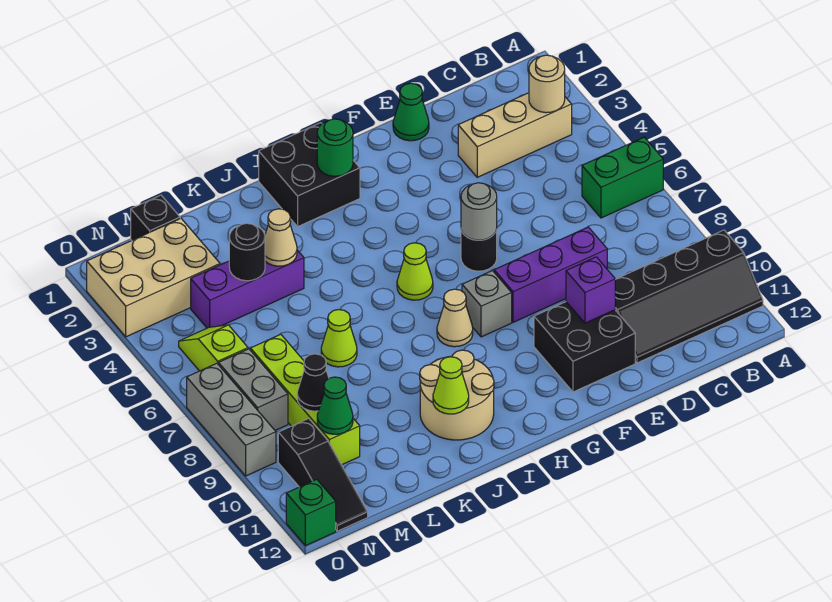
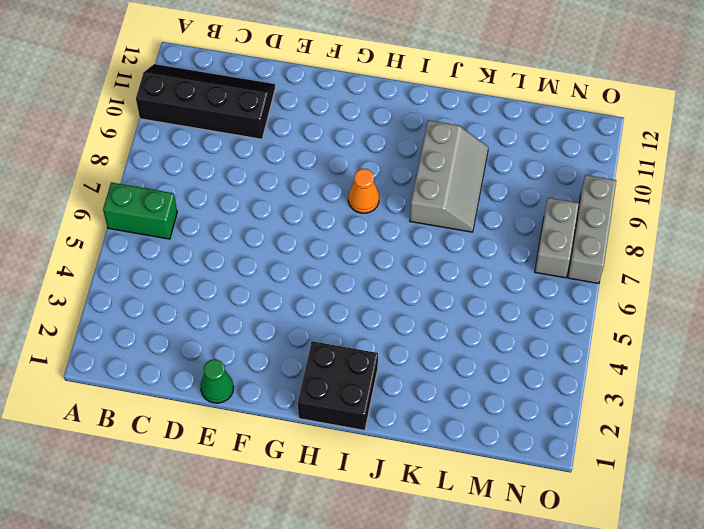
orange 1x1 cone [348,169,379,213] -> tan 1x1 cone [437,289,473,347]
grey 2x3 slope [410,120,488,232] -> tan 2x2 round brick [420,350,494,440]
none -> tan 1x3 brick [458,93,572,177]
none -> purple 1x3 brick [494,227,607,322]
none -> black 2x2 brick [534,302,635,392]
none -> black 1x1 round brick [461,230,497,271]

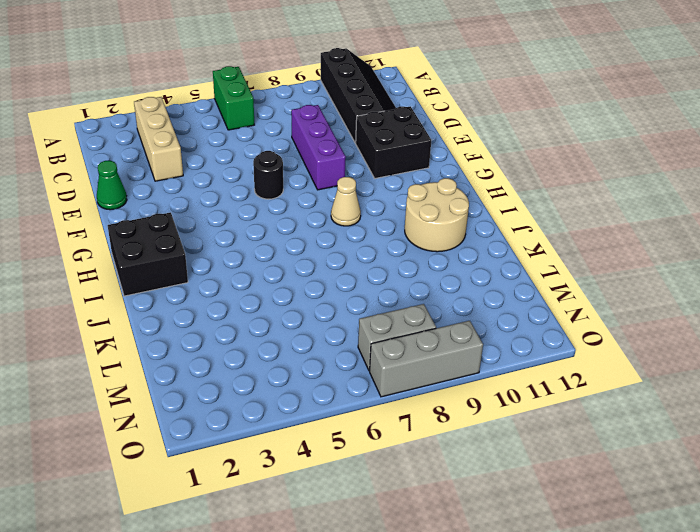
none -> grey 1x1 brick [462,271,512,337]
none -> lime 1x1 cone [397,243,433,300]
none -> purple 1x3 brick [191,250,304,328]
none -> lime 1x1 cone [321,310,357,367]

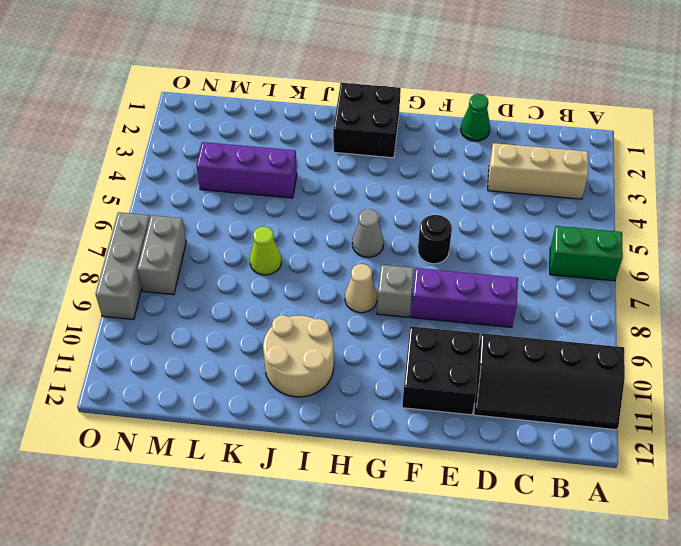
grey 1x1 cone [352,209,384,257] -> lime 1x1 cone [397,243,433,300]
none -> black 1x1 brick [131,195,180,240]
none -> tan 2x3 brick [87,218,220,337]
none -> lime 1x4 brick [250,334,360,465]
none -> lime 1x2 slope [179,325,248,371]

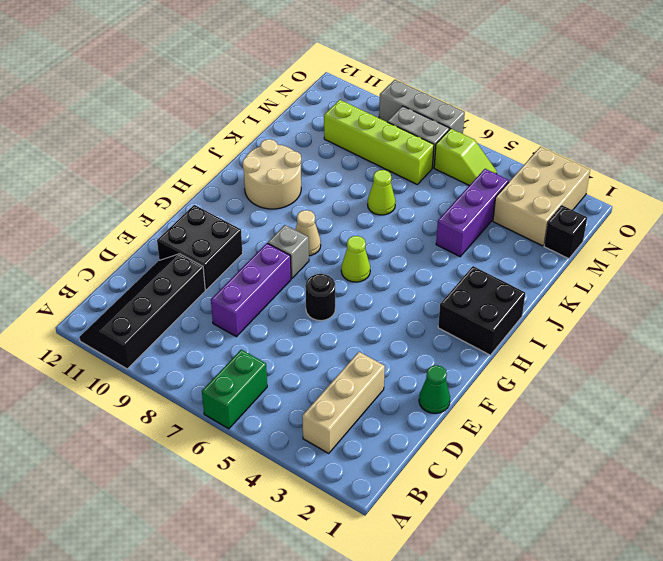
none -> black 1x3 slope [278,418,368,531]
none -> green 1x1 brick [286,479,336,546]
none -> tan 1x1 round brick [529,55,565,113]
none -> purple 1x1 brick [566,257,615,323]

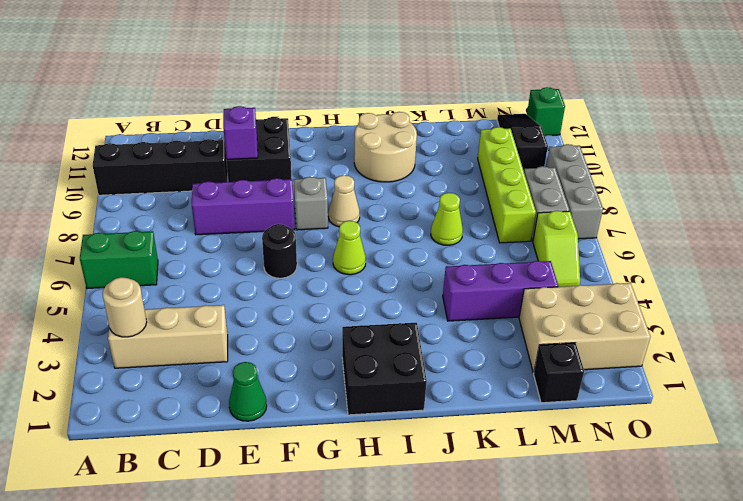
none -> grey 1x1 round brick [461,183,497,240]
none -> green 1x1 round brick [317,119,353,176]
none -> lime 1x1 cone [433,357,469,414]
none -> tan 1x1 cone [265,209,297,266]

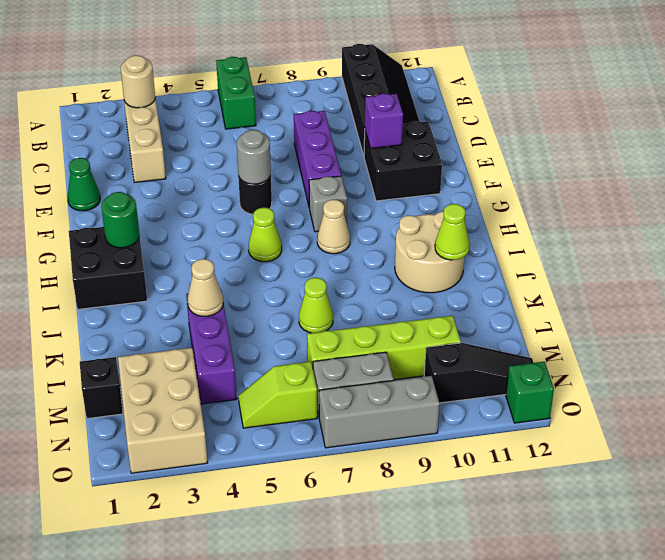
none -> black 1x1 round brick [229,223,265,281]
none -> black 1x1 cone [297,354,329,411]
none -> green 1x1 cone [317,377,353,434]

